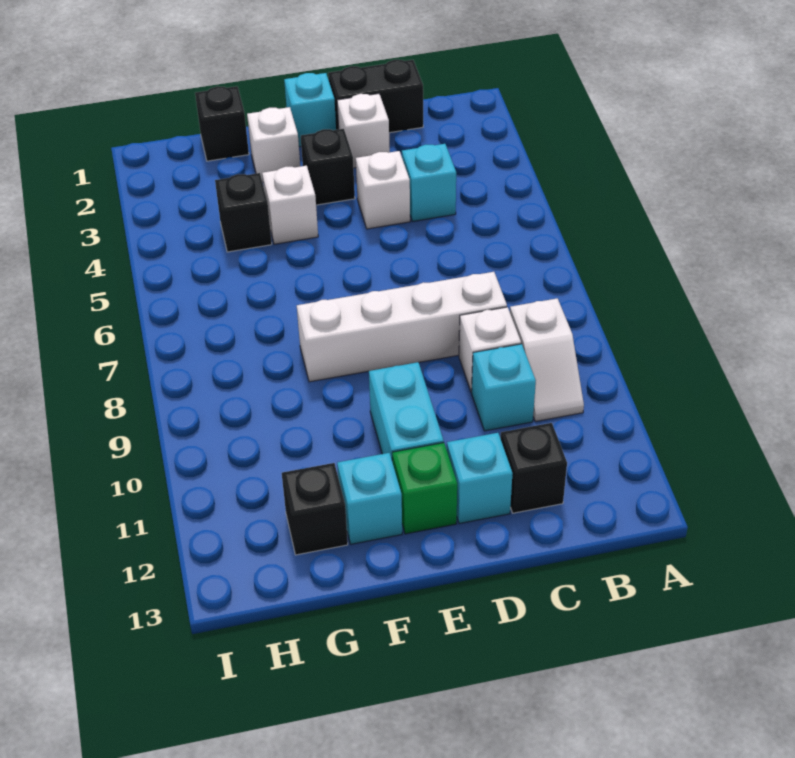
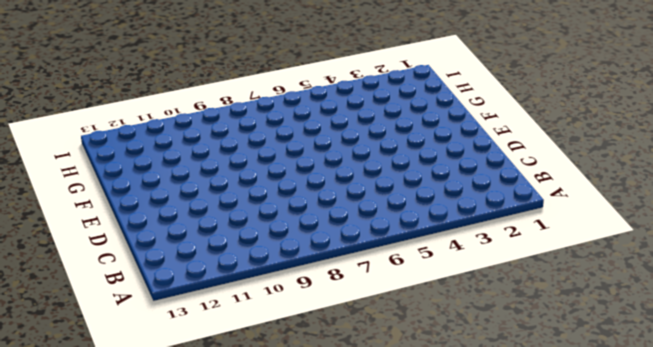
none -> white 1x2 slope [510,298,584,422]
none -> black 1x2 brick [328,60,423,133]
none -> cyan 1x1 brick [402,144,456,221]

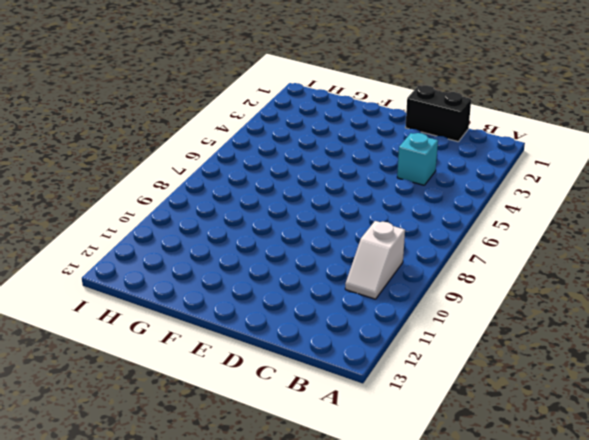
none -> white 1x4 brick [297,272,507,382]
none -> white 1x1 brick [459,307,521,392]
none -> cyan 1x1 brick [472,344,536,431]

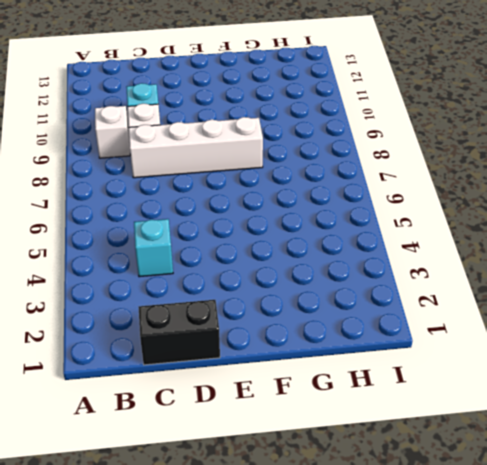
none -> black 1x1 brick [501,423,567,513]
none -> white 1x1 brick [337,94,390,168]
none -> white 1x1 brick [356,151,410,229]

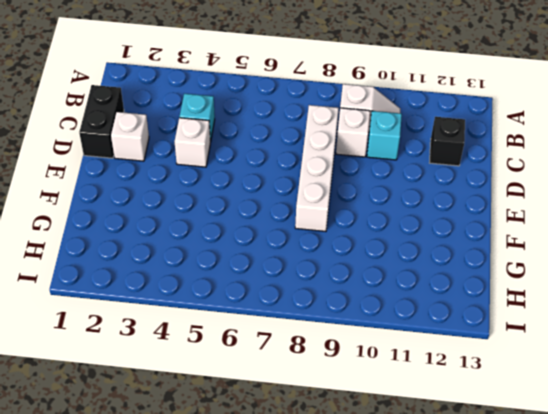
none -> cyan 1x1 brick [447,433,513,524]
none -> cyan 1x1 brick [284,73,336,147]
none -> black 1x1 brick [301,129,355,205]

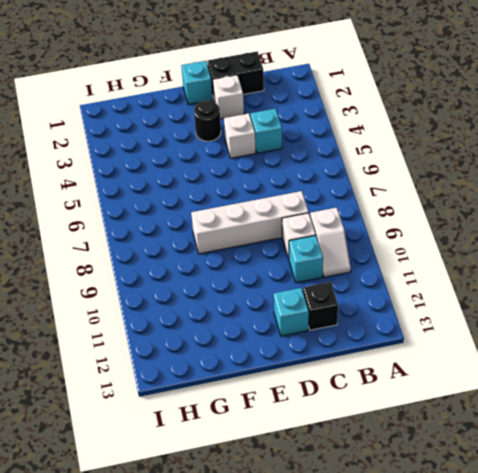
black 1x1 round brick [194,101,221,141] -> black 1x1 brick [301,129,355,205]
none -> cyan 1x2 brick [369,362,444,462]
none -> green 1x1 brick [392,443,457,534]
none -> white 1x1 brick [247,107,300,183]

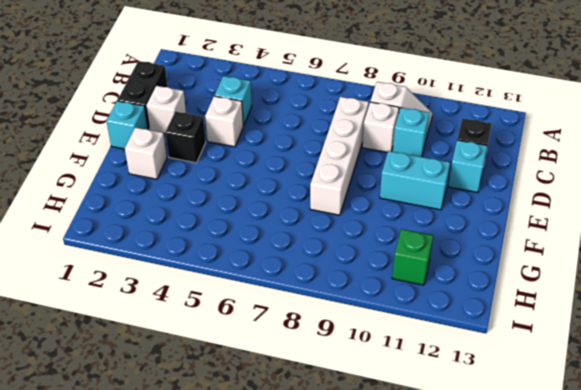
green 1x1 brick [392,229,433,285] -> green 1x1 brick moved to [392,443,457,534]
none -> white 1x1 brick [262,166,318,244]
none -> cyan 1x1 brick [337,453,402,544]
none -> black 1x1 brick [195,86,249,161]

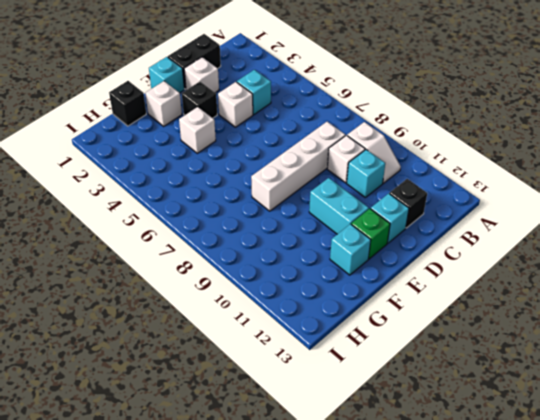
none -> black 1x1 brick [215,173,272,252]
none -> black 1x1 brick [282,463,348,555]

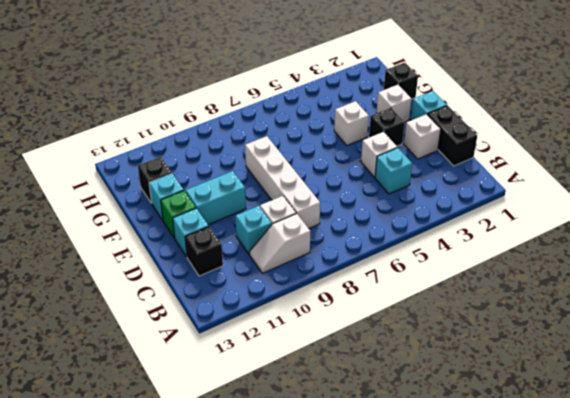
none -> black 1x1 brick [215,173,272,252]

